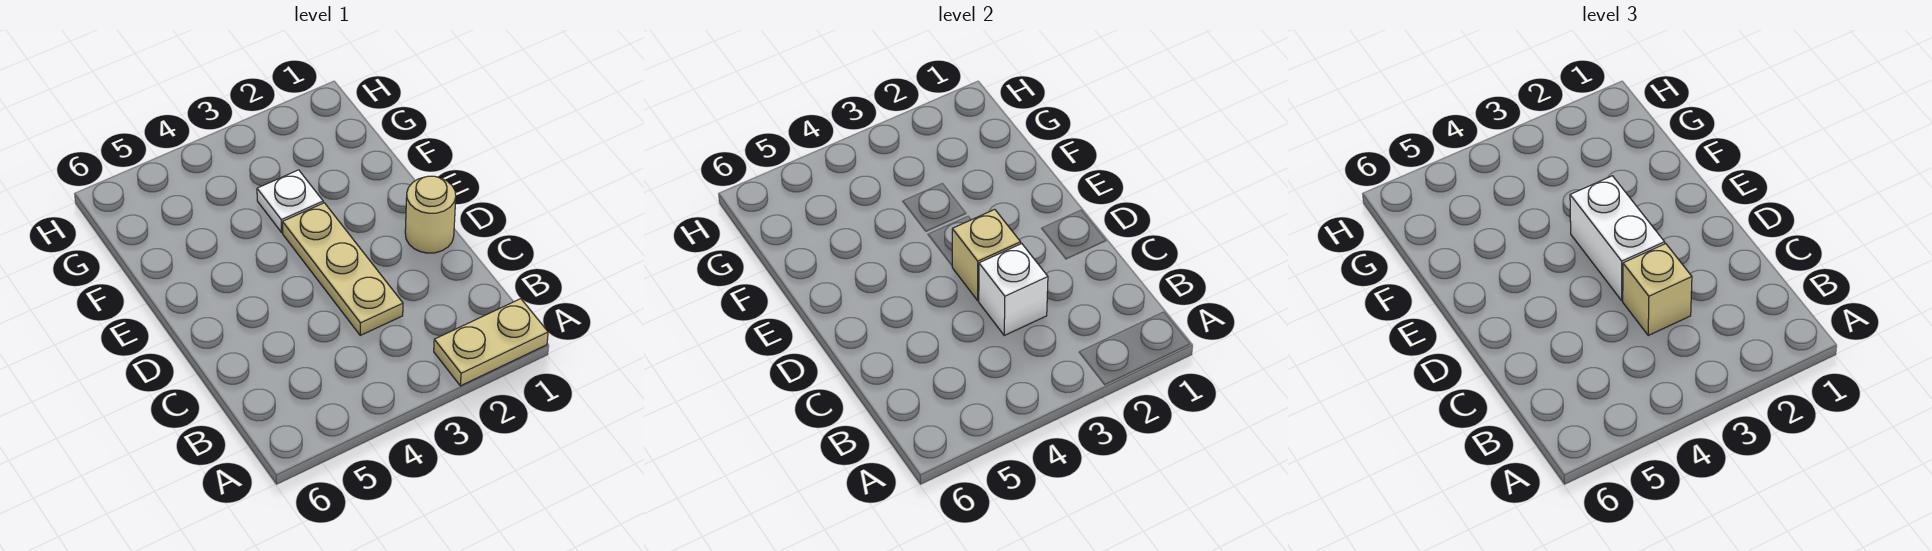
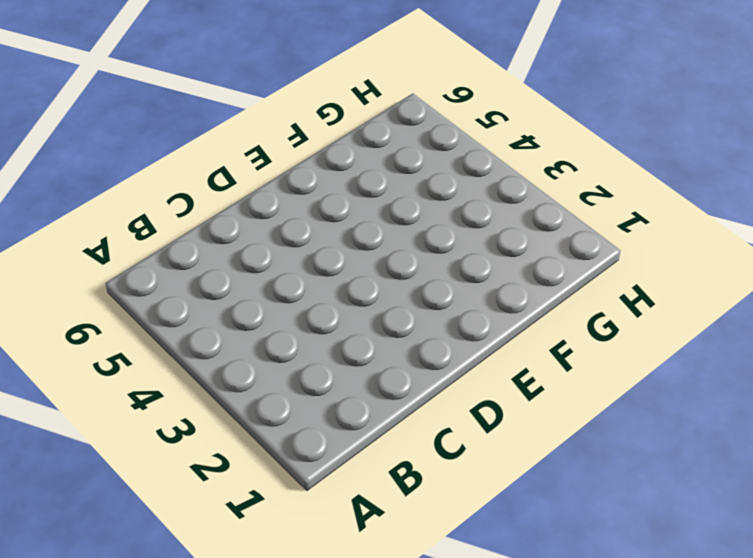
none -> tan 1x2 plate [434,299,548,386]
none -> tan 1x3 plate [283,203,403,335]

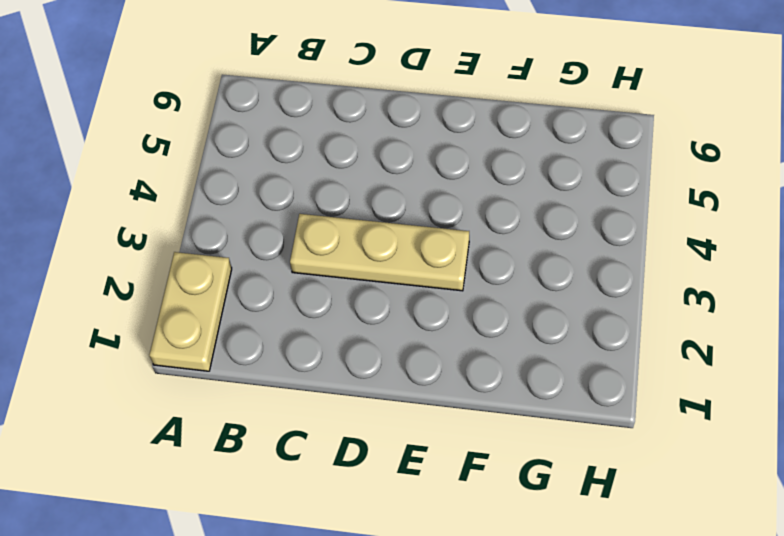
none -> tan 1x1 round brick [405,176,456,253]
none -> white 1x1 plate [257,170,323,233]

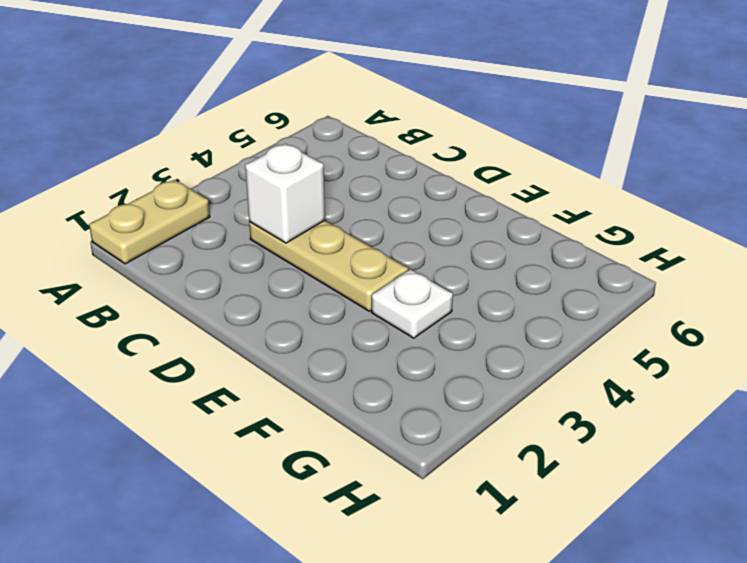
none -> tan 1x1 round brick [405,176,456,253]
none -> tan 1x1 brick [952,209,1021,300]

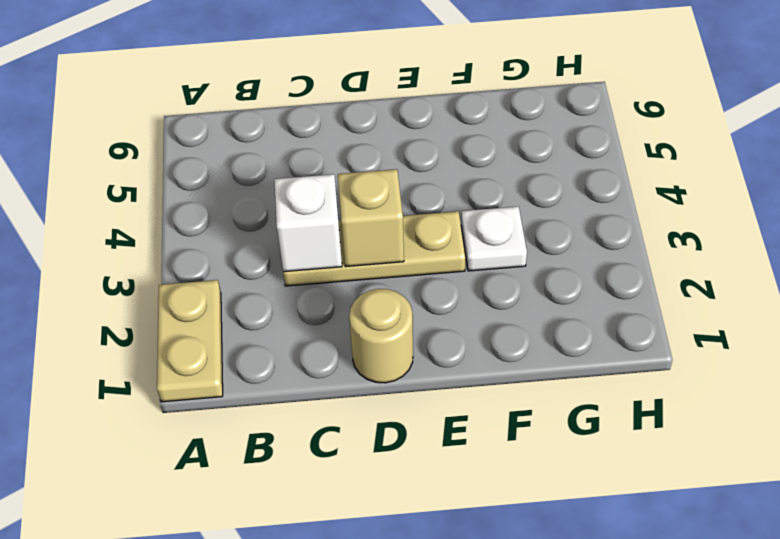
none -> tan 1x1 brick [1623,244,1692,335]
none -> white 1x2 brick [1570,176,1665,300]

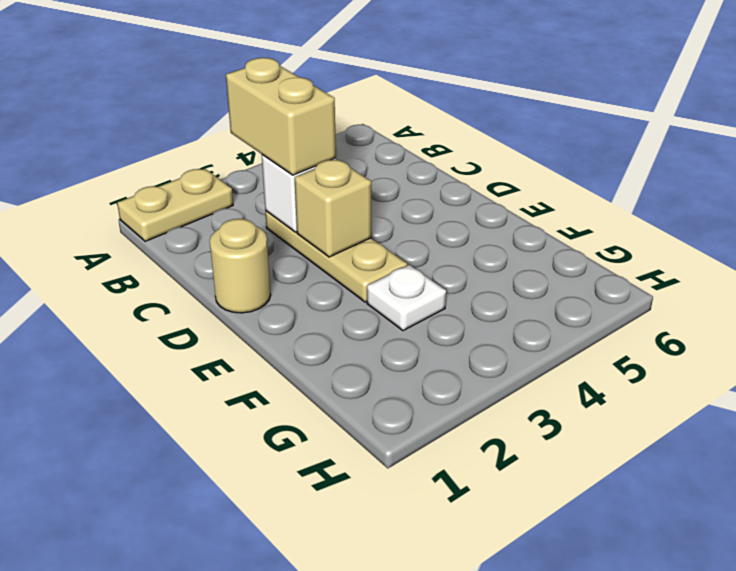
tan 1x2 brick [226,58,336,175] -> tan 1x1 brick [1623,244,1692,335]
none -> white 1x2 brick [1570,176,1665,300]

